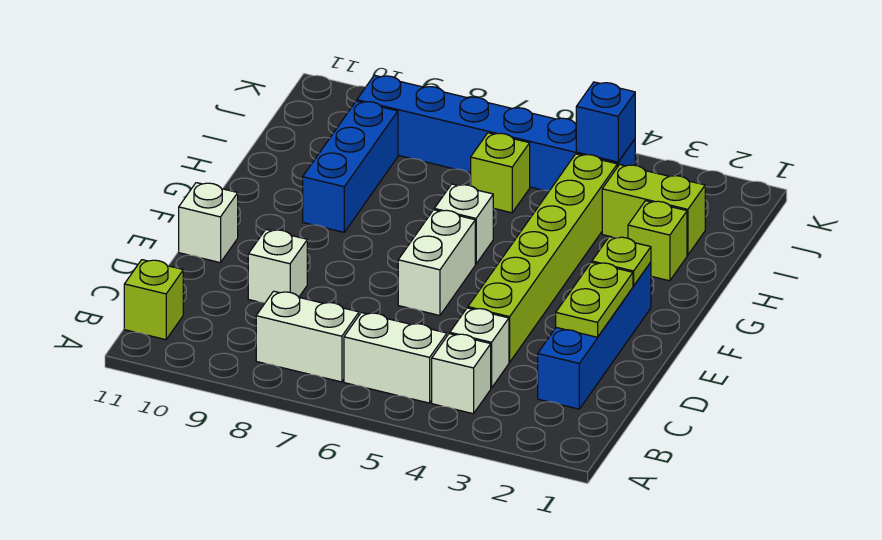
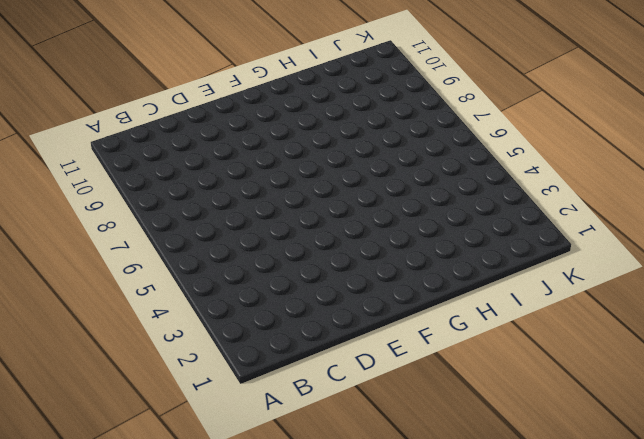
none -> white 1x1 brick [432,334,491,414]
none -> white 1x2 brick [344,312,447,403]
none -> white 1x2 brick [256,291,359,382]

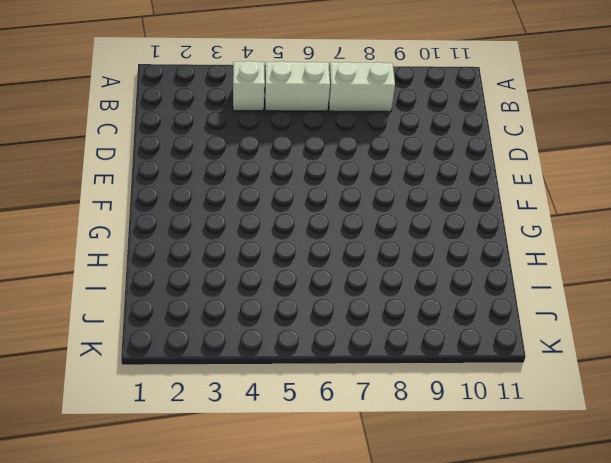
none -> lime 1x1 brick [124,260,183,340]
none -> blue 1x4 brick [538,262,651,409]
none -> white 1x1 brick [450,308,509,388]

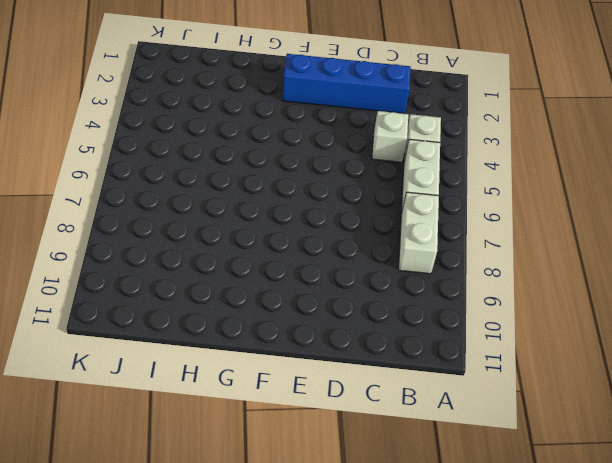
none -> lime 1x1 brick [124,260,183,340]
none -> lime 1x6 brick [468,154,617,362]
none -> white 1x1 brick [248,230,307,302]

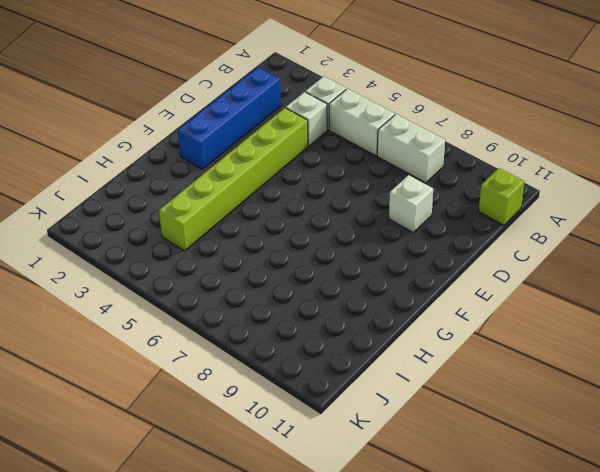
none -> white 1x2 brick [398,210,475,315]
none -> white 1x1 brick [179,183,238,263]
none -> white 1x1 brick [434,184,493,264]

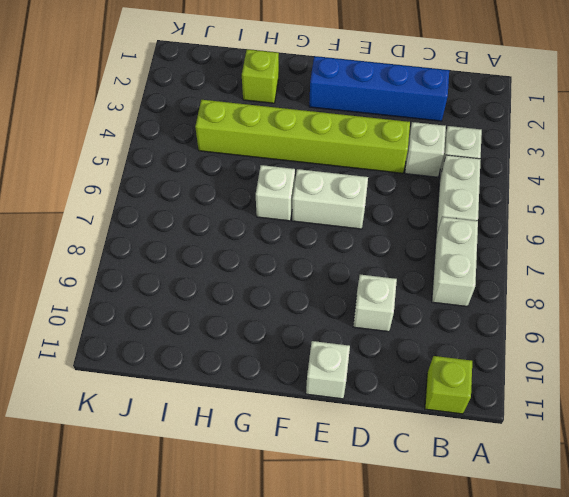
none -> blue 1x3 brick [303,101,398,232]
none -> lime 1x2 brick [602,164,705,255]
none -> lime 1x1 brick [470,133,530,213]

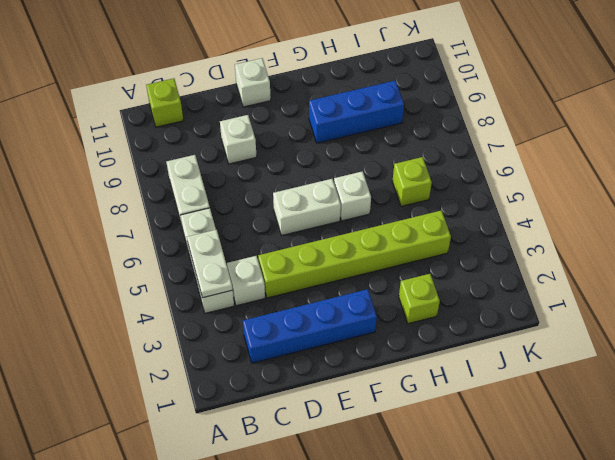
white 1x2 plate [187,230,233,298] -> none
none -> lime 1x2 brick [602,164,705,255]
none -> blue 1x6 brick [357,75,635,191]
none -> lime 1x2 plate [556,262,633,337]

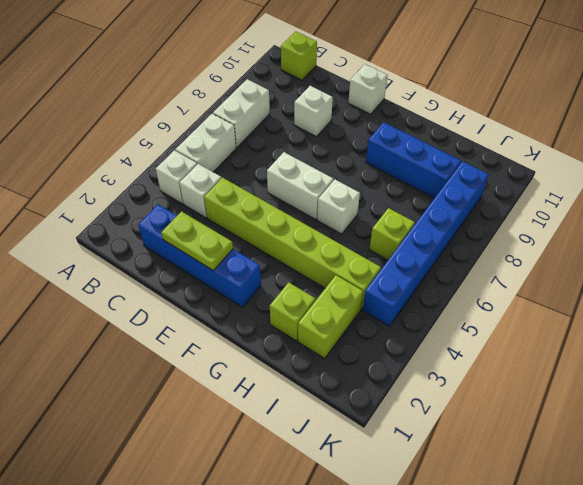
none -> lime 1x1 plate [592,237,651,286]
none -> blue 1x1 brick [576,82,635,162]

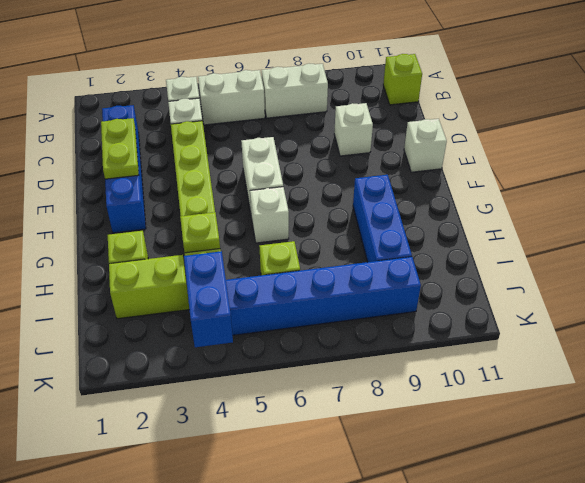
lime 1x1 plate [180,212,220,253] -> lime 1x1 plate moved to [592,237,651,286]
blue 1x2 brick [184,251,233,347] -> blue 1x1 brick [576,82,635,162]

